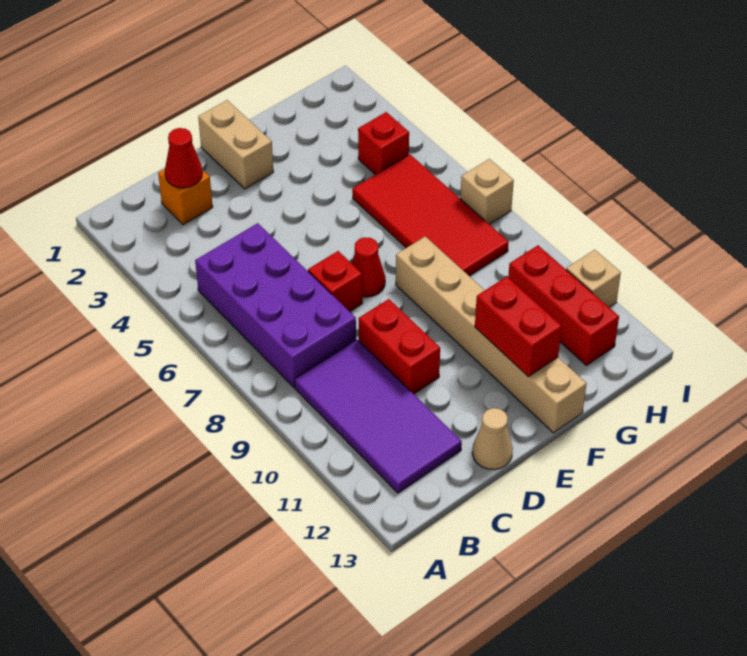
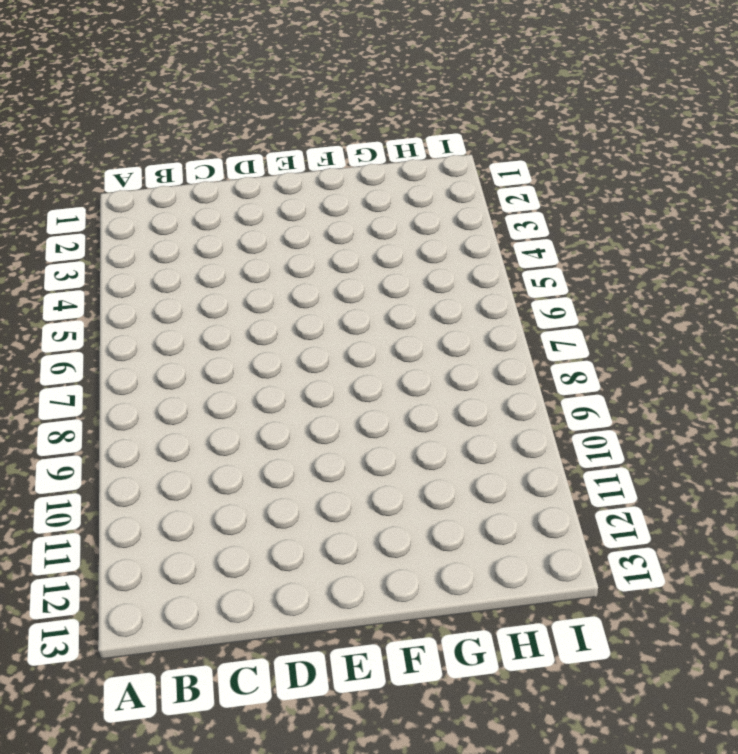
none -> purple 2x4 brick [195,223,356,387]
none -> purple 2x4 tile [294,340,462,493]
none -> orange 1x1 brick [158,169,213,225]

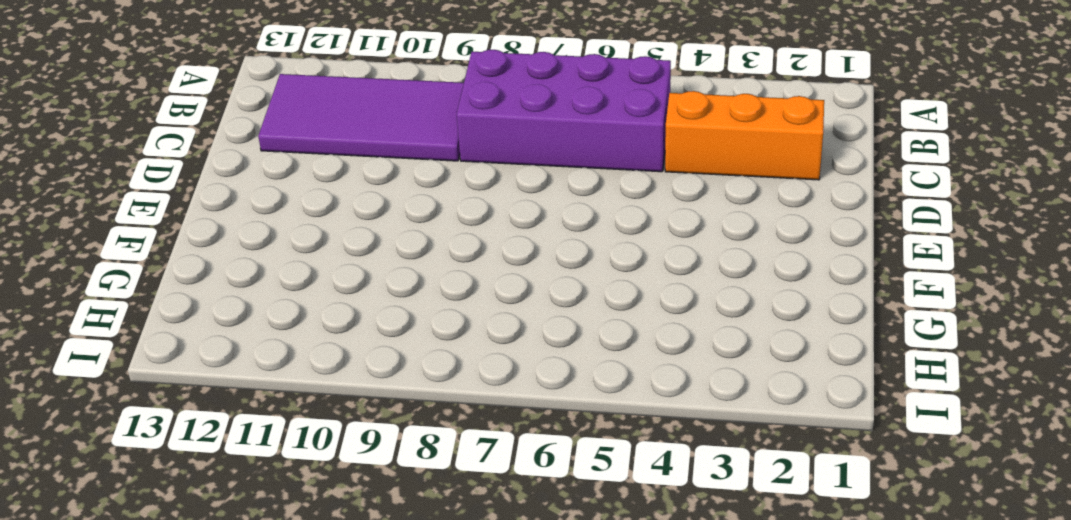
orange 1x3 brick [665,91,824,180] -> orange 1x1 brick [158,169,213,225]
none -> red 1x1 brick [308,251,362,312]
none -> red 1x2 brick [359,299,440,394]
none -> tan 1x1 cone [472,408,513,470]

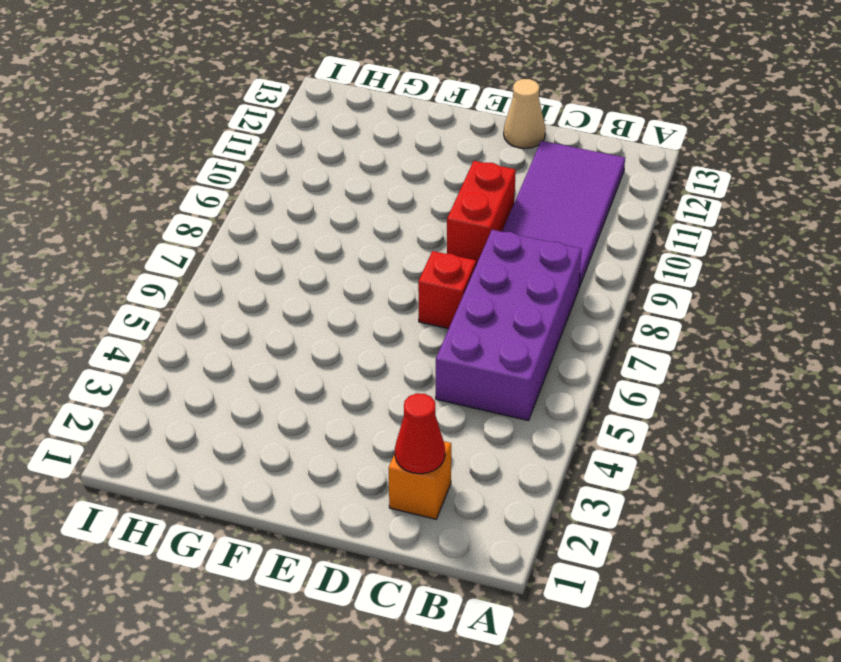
none -> tan 1x2 brick [198,100,273,189]
none -> red 1x1 cone [352,237,385,297]
none -> tan 1x6 brick [396,236,587,433]

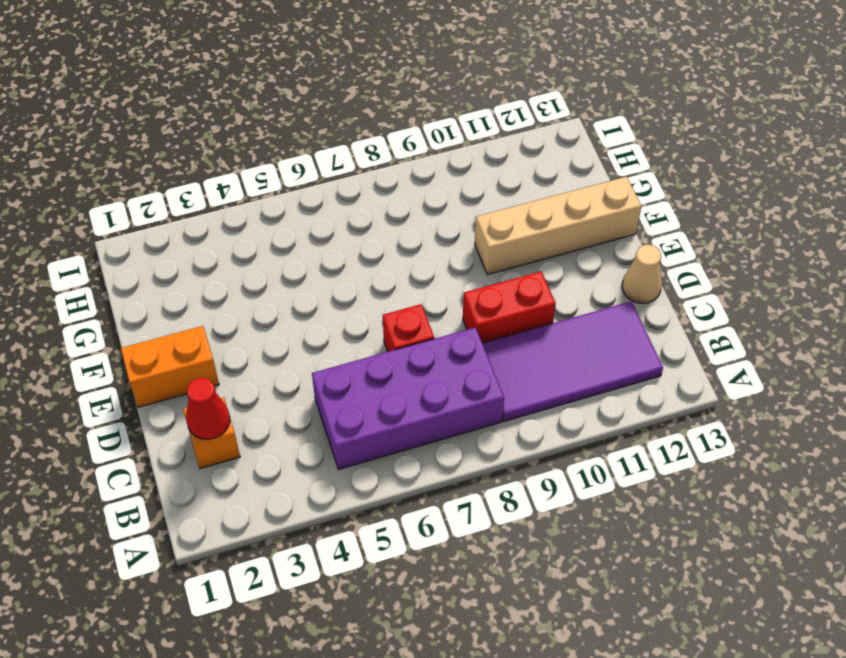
orange 1x2 brick [121,326,219,407] -> tan 1x2 brick [198,100,273,189]
tan 1x4 brick [475,177,641,275] -> tan 1x6 brick [396,236,587,433]
none -> red 1x1 cone [352,237,385,297]
none -> red 2x4 tile [352,154,509,276]
none -> red 1x1 brick [358,112,409,175]

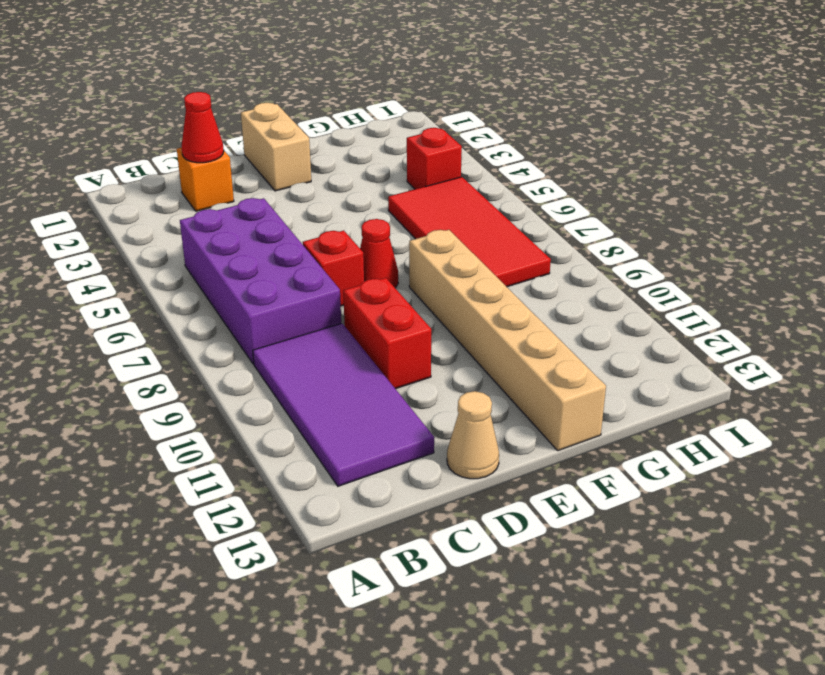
none -> red 1x3 brick [508,245,619,365]
none -> tan 1x1 brick [460,159,514,224]
none -> tan 1x1 brick [566,250,621,307]

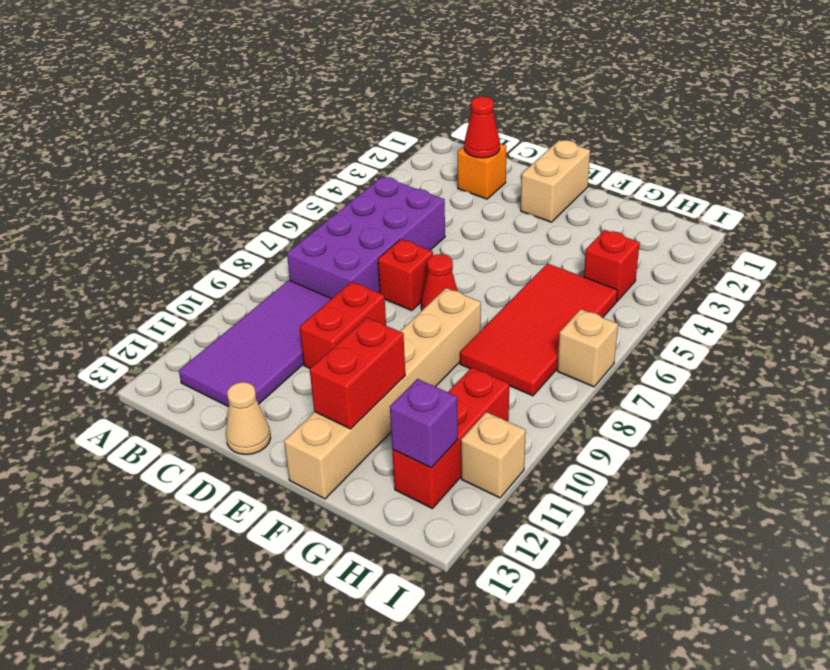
purple 1x1 brick [390,379,458,468] -> none

